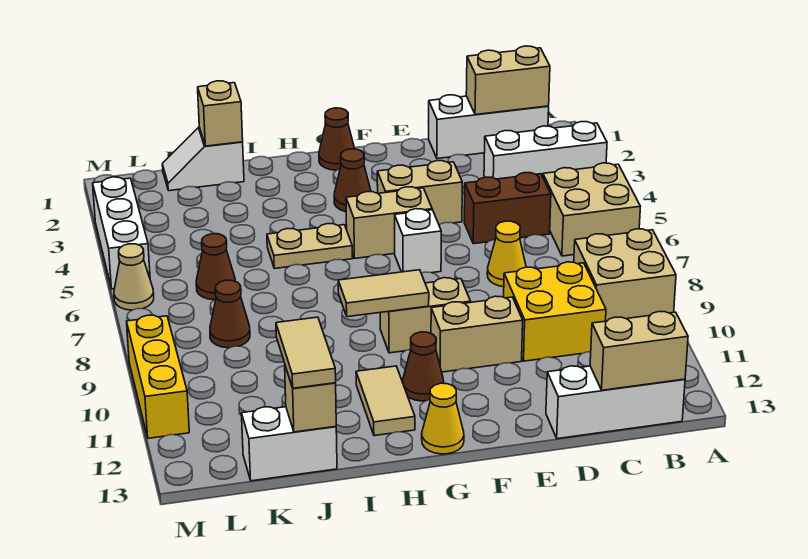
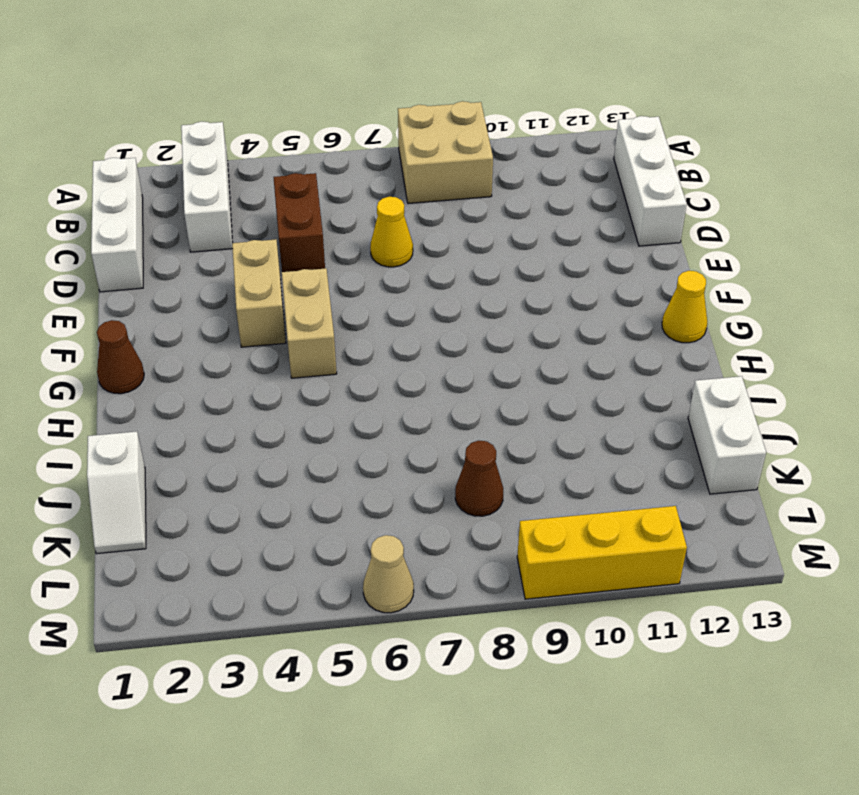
none -> tan 2x2 brick [543,163,640,256]
none -> yellow 2x2 brick [504,262,606,361]
none -> tan 1x2 brick [431,296,523,372]
none -> white 1x1 brick [395,209,441,273]

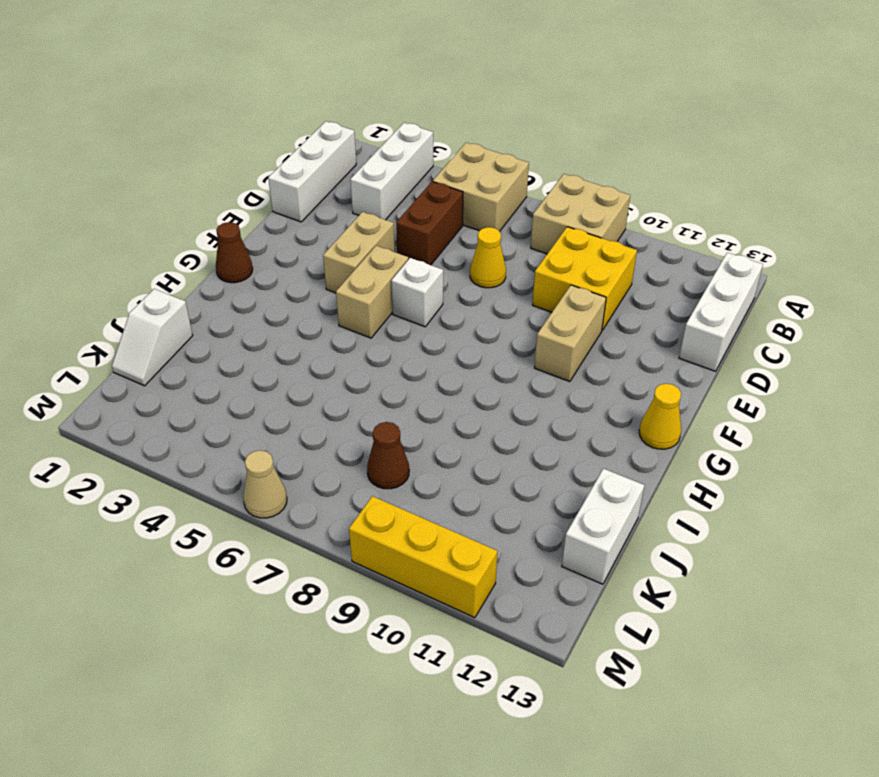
none -> tan 1x2 brick [380,278,471,353]
none -> brown 1x1 cone [334,149,371,212]
none -> brown 1x1 cone [403,332,444,401]
none -> tan 1x2 plate [267,224,353,269]

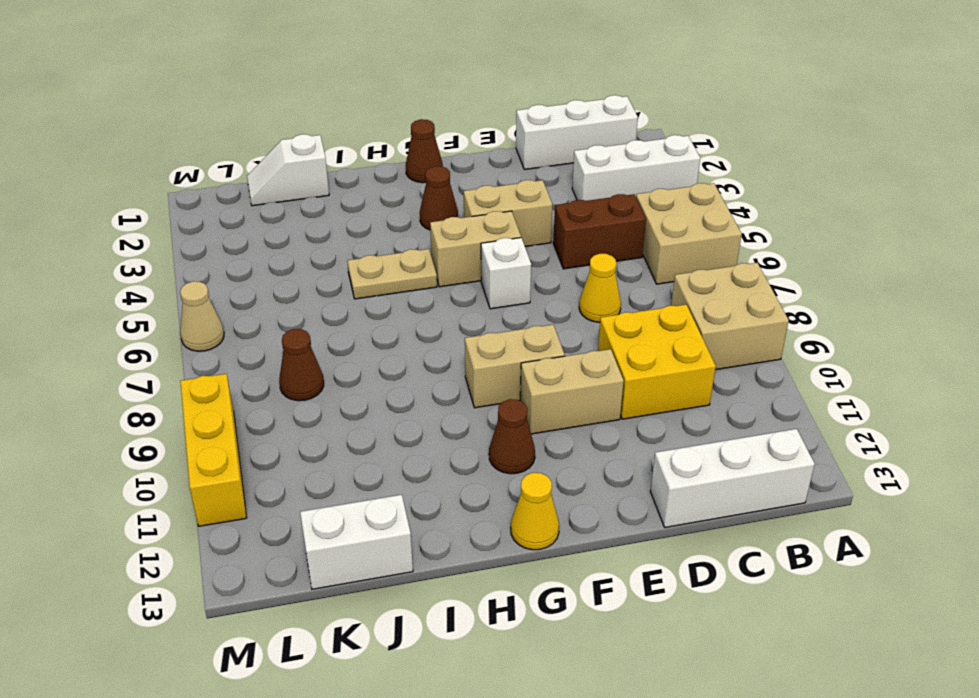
none -> tan 1x2 tile [356,366,415,436]
none -> brown 1x1 cone [196,234,235,300]
none -> white 1x3 brick [93,177,150,289]
none -> tan 1x2 brick [466,46,550,115]

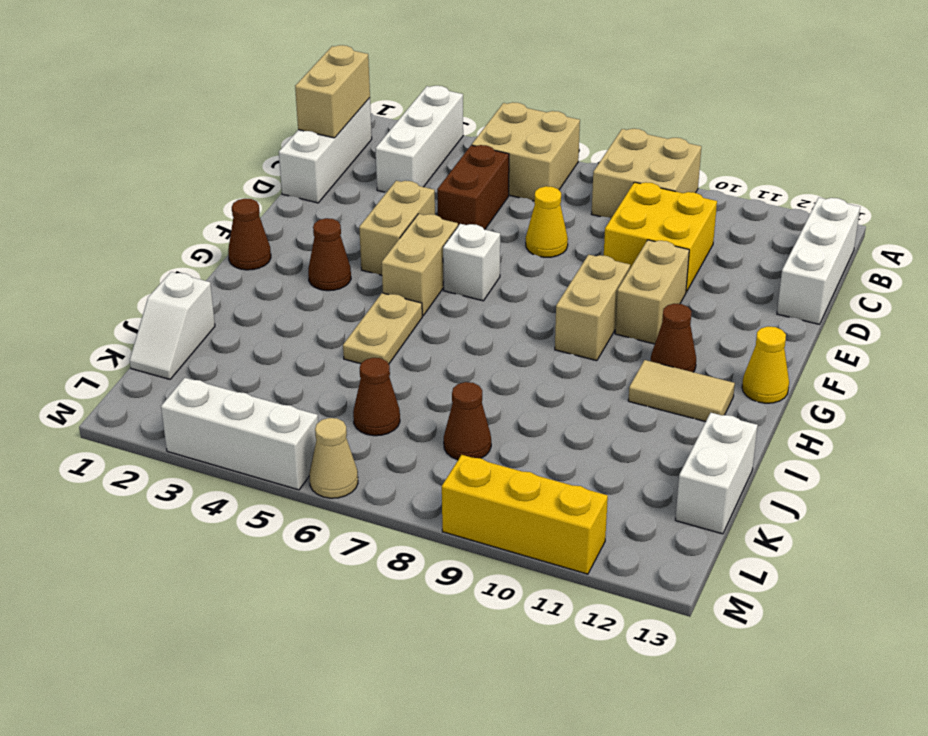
none -> tan 1x2 brick [590,312,688,390]
none -> tan 1x2 tile [338,270,429,317]
none -> tan 1x1 brick [198,81,243,146]
none -> tan 1x1 brick [285,366,336,432]

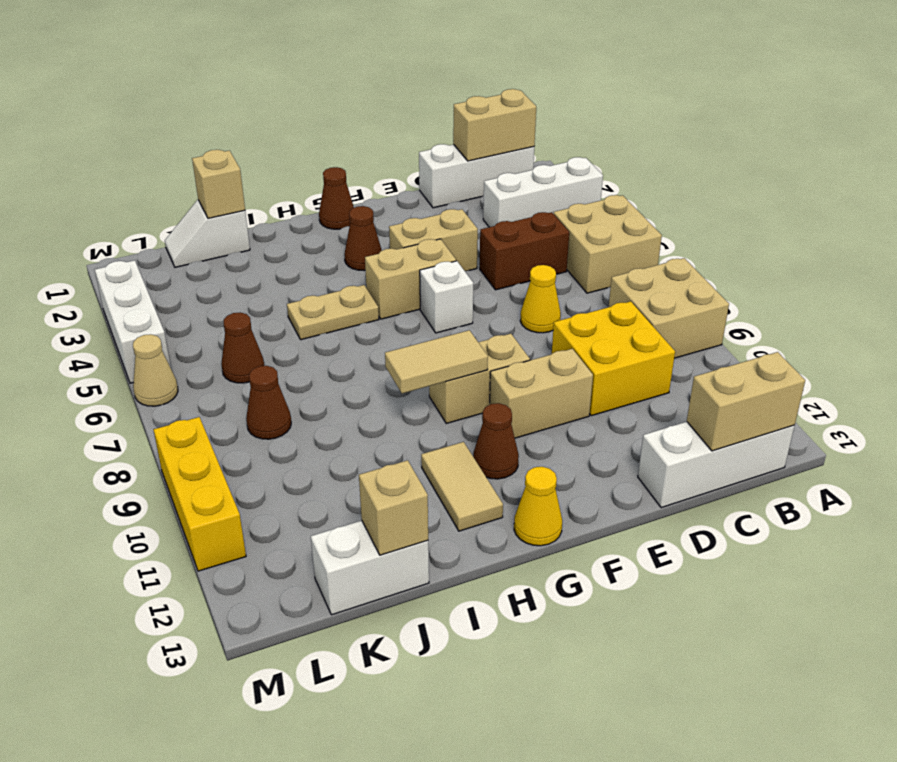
none -> tan 1x2 tile [276,317,336,388]

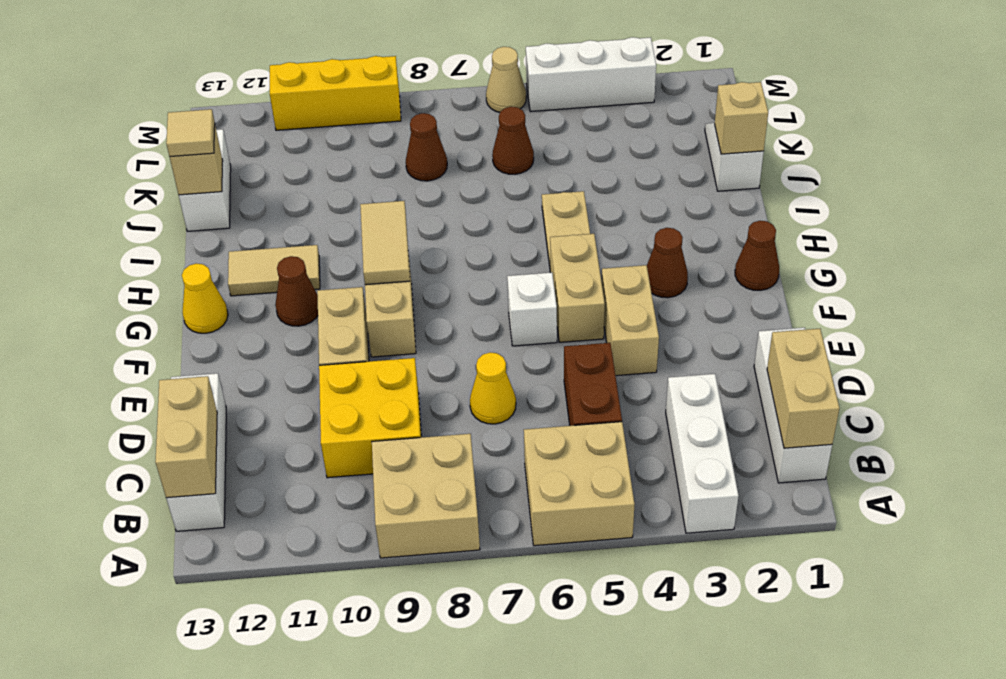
tan 1x1 tile [166,109,215,157] -> tan 1x2 tile [276,317,336,388]

